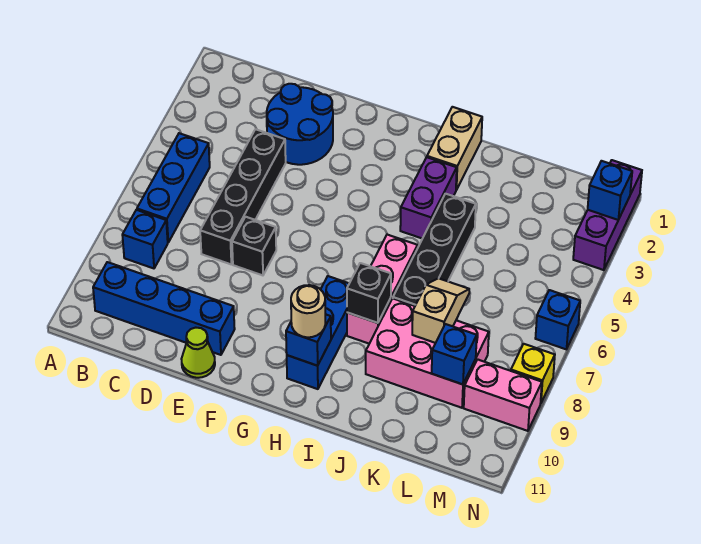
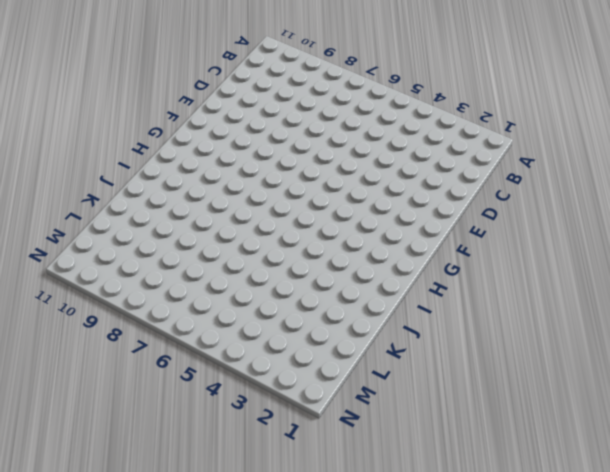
none -> blue 1x3 brick [137,133,210,242]
none -> blue 1x1 brick [122,210,168,268]
none -> blue 1x4 brick [93,262,235,355]

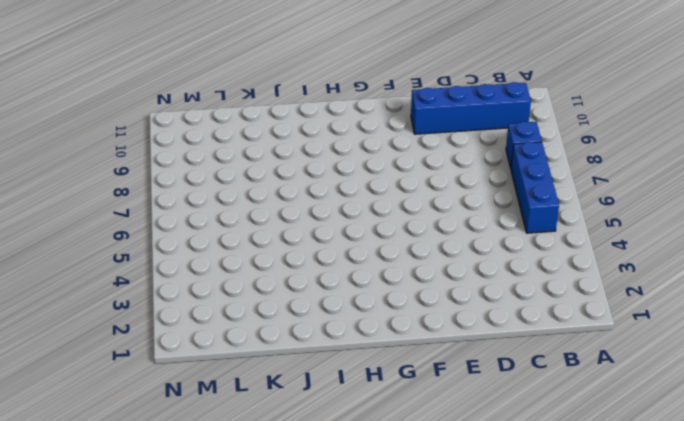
none -> blue 2x2 round brick [267,84,333,165]
none -> black 1x4 brick [200,129,286,264]
none -> black 1x1 brick [232,217,276,275]

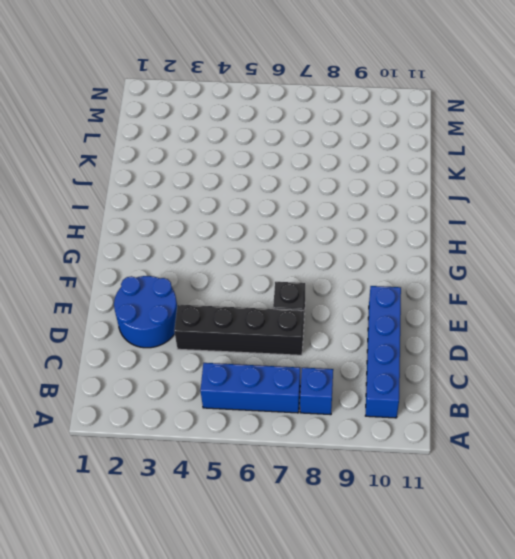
none -> lime 1x1 cone [182,328,215,378]
none -> blue 1x3 brick [287,276,349,389]
none -> tan 1x2 brick [427,107,482,190]

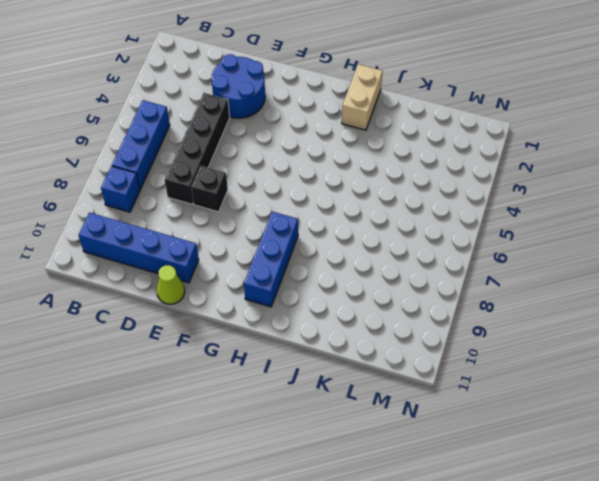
none -> purple 1x2 brick [400,157,457,239]
none -> pink 1x3 brick [347,235,418,344]
none -> black 1x4 brick [393,194,476,306]

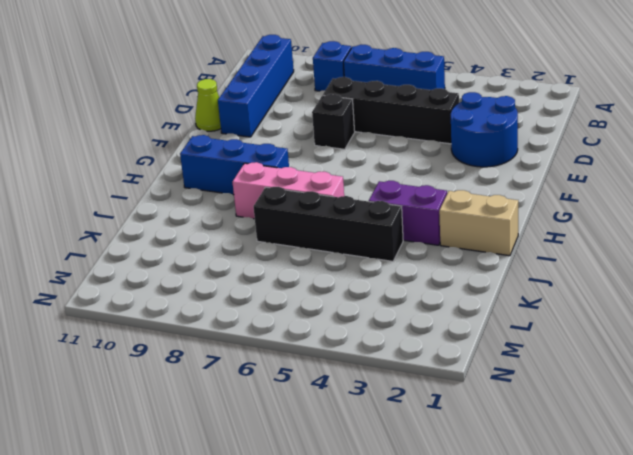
none -> pink 2x3 brick [366,298,489,408]
none -> pink 1x2 brick [464,359,542,431]
none -> purple 1x3 brick [573,160,642,270]

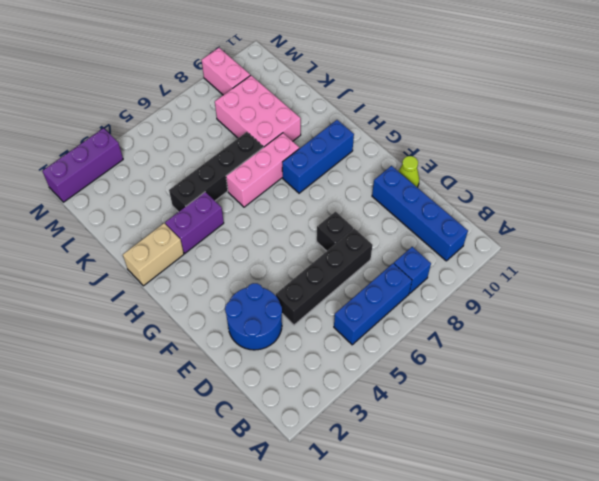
none -> blue 1x1 brick [535,290,580,349]
none -> yellow 1x1 brick [511,344,555,403]
none -> blue 1x1 brick [286,314,331,366]

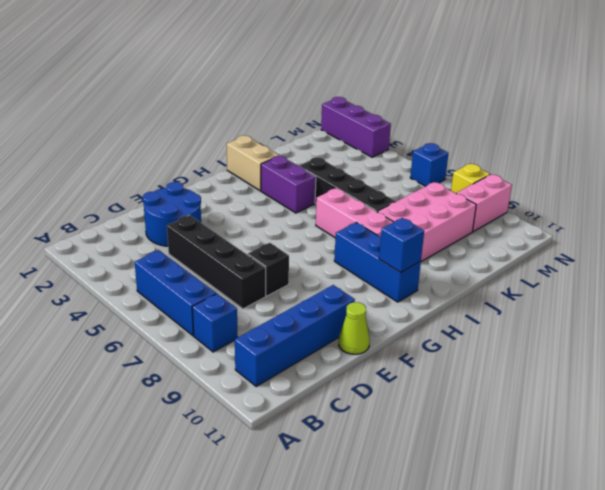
none -> black 1x1 brick [347,263,391,323]
none -> tan 1x2 slope [412,278,469,343]
none -> blue 1x1 brick [432,324,477,384]

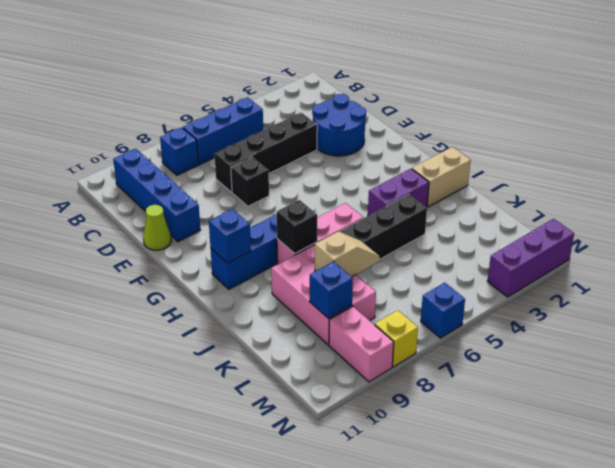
none -> blue 1x1 brick [588,161,632,220]
none -> tan 1x1 round brick [291,285,325,337]

